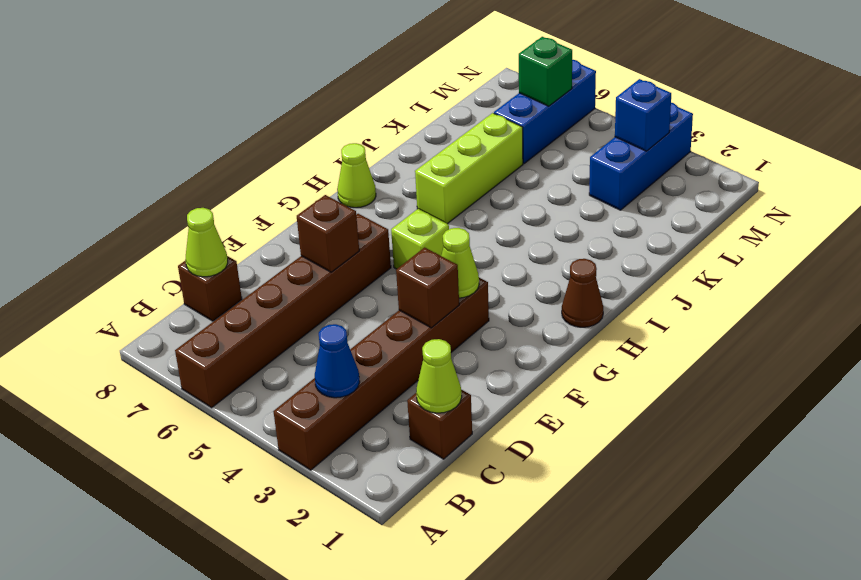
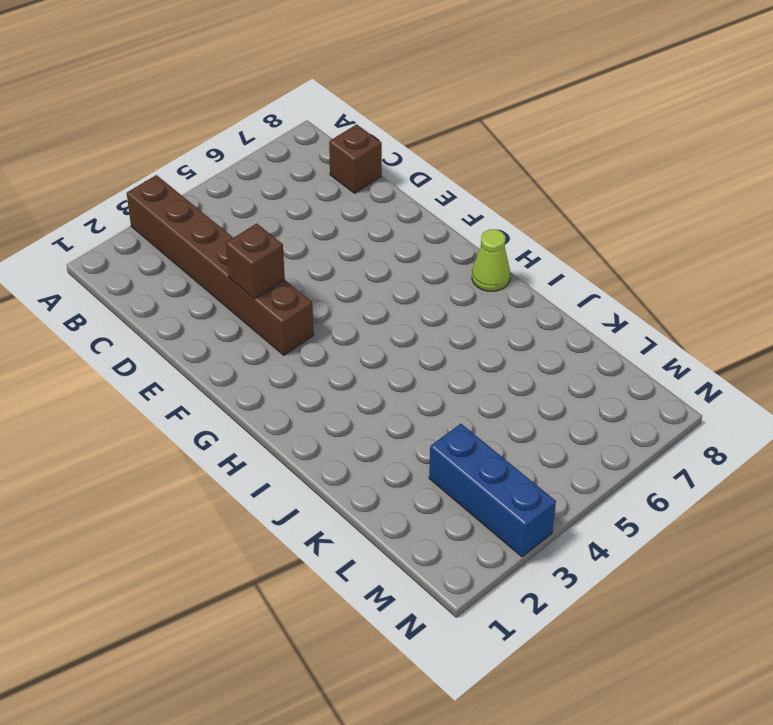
none -> brown 1x6 brick [175,214,391,408]
none -> brown 1x1 brick [407,390,472,459]
none -> lime 1x1 brick [391,209,449,269]

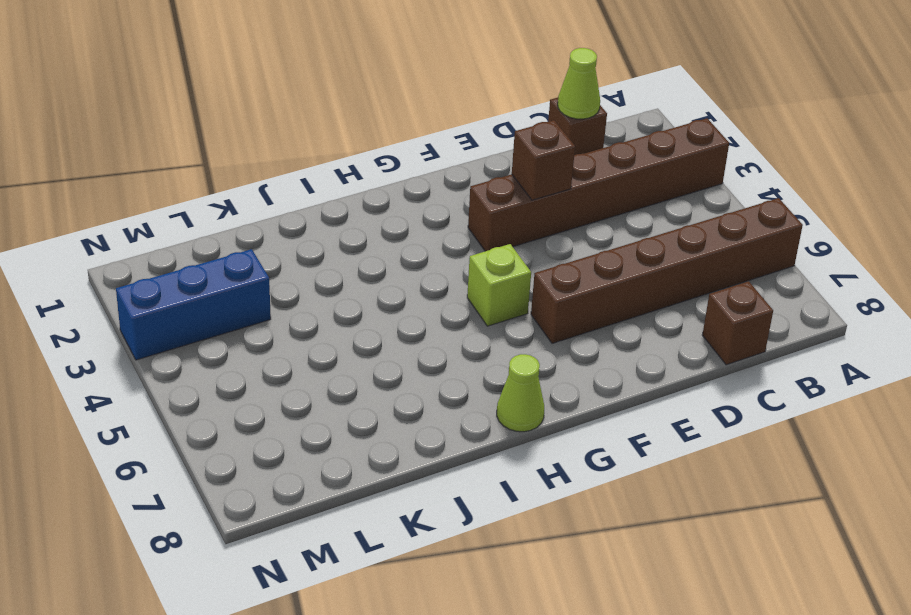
none -> brown 1x1 cone [562,259,603,327]
none -> lime 1x3 brick [415,113,523,224]
none -> blue 1x3 brick [494,60,596,164]

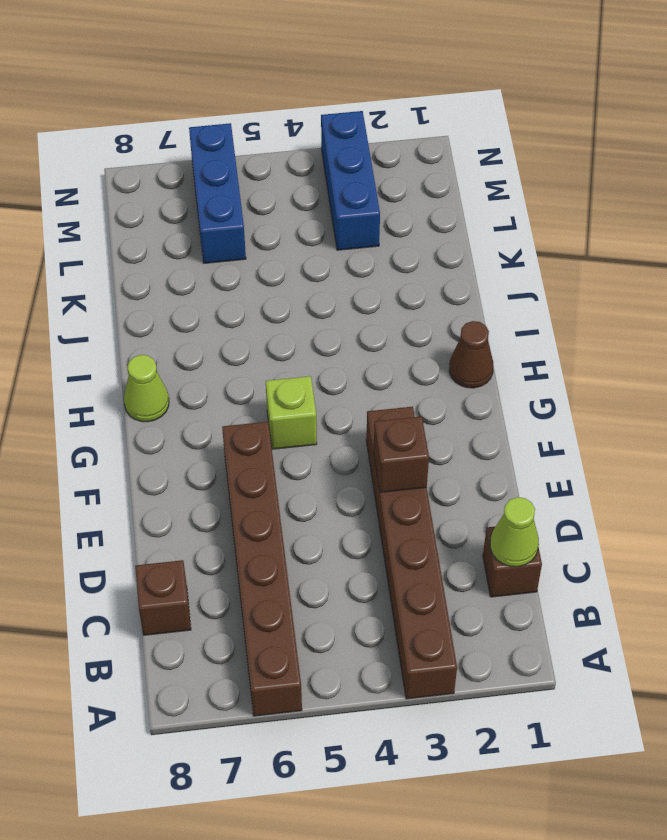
none -> lime 1x3 brick [415,113,523,224]
none -> blue 1x1 cone [315,324,360,398]
none -> lime 1x1 cone [185,208,228,277]

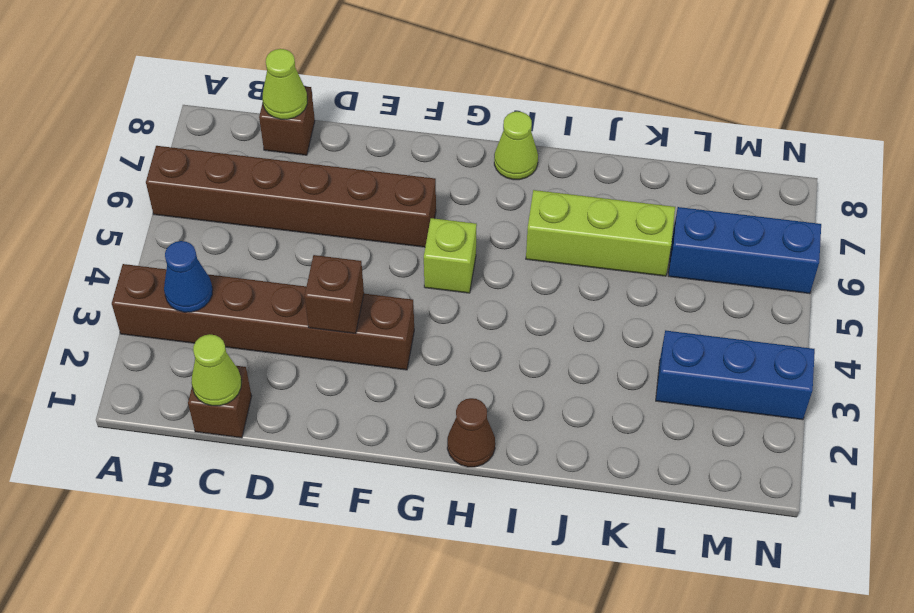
none -> brown 1x1 brick [297,195,359,272]
none -> lime 1x1 cone [441,228,479,298]
none -> blue 1x1 brick [615,79,671,151]

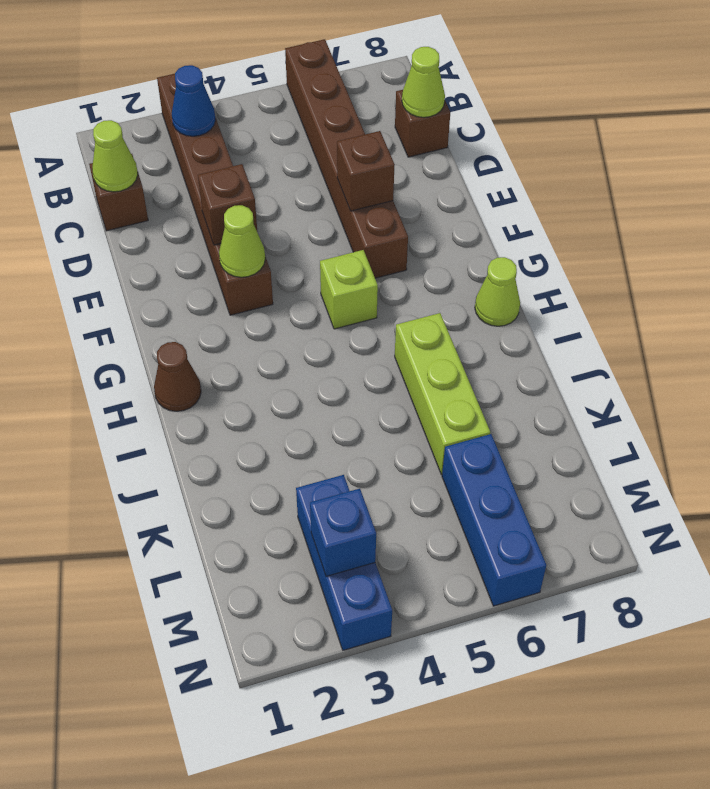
none -> green 1x1 brick [519,37,572,106]

